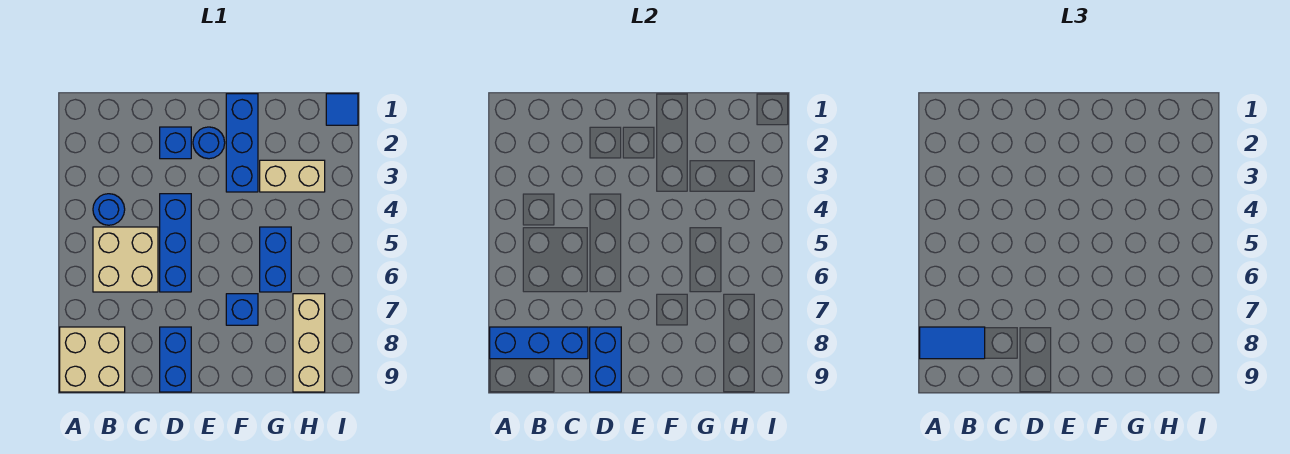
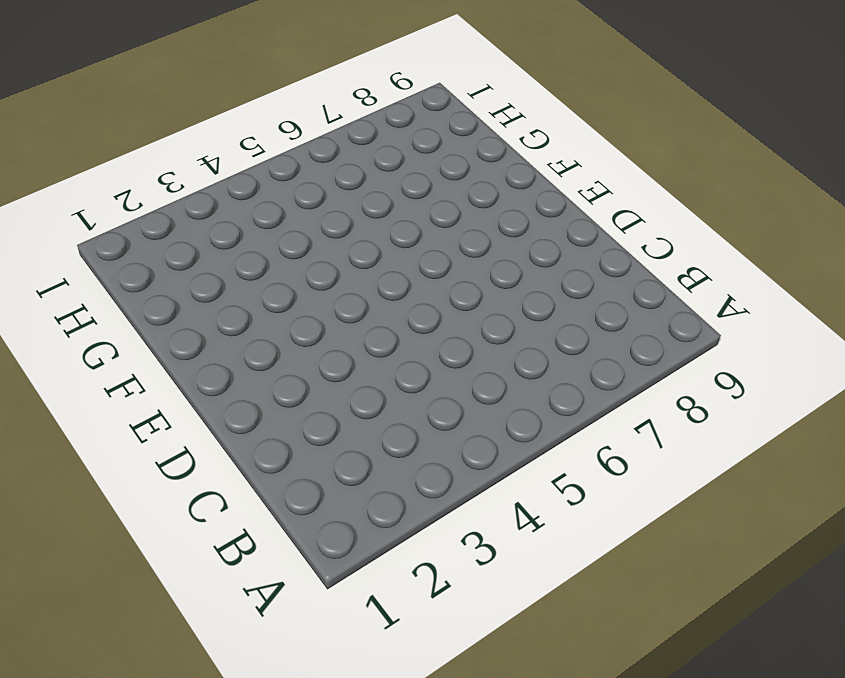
none -> tan 2x2 brick [60,327,125,392]
none -> blue 1x1 round brick [93,194,125,225]
none -> tan 2x2 brick [93,227,158,292]

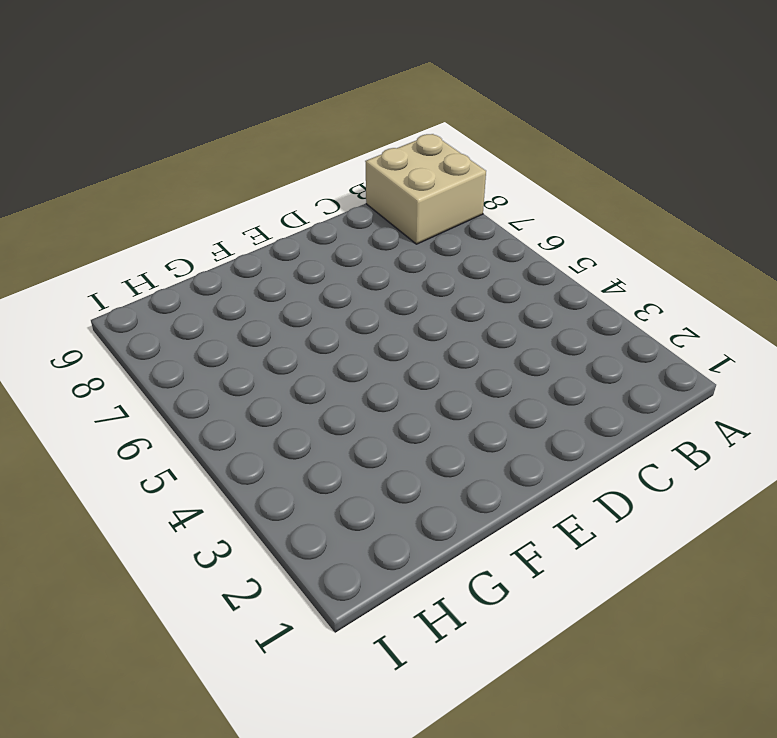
none -> blue 1x1 round brick [93,194,125,225]
none -> tan 2x2 brick [93,227,158,292]
none -> blue 1x1 brick [160,127,191,159]

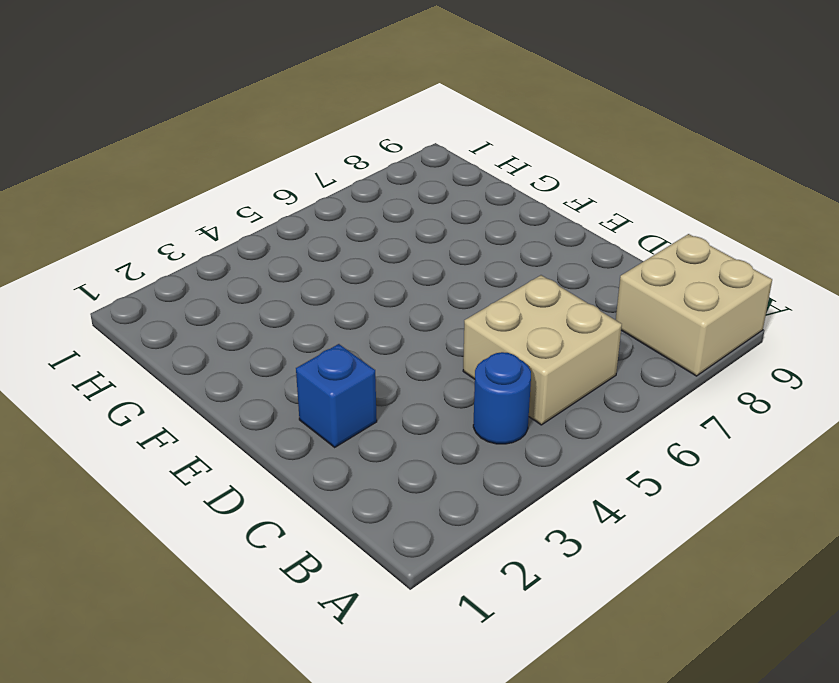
none -> blue 1x3 brick [160,194,191,292]
none -> blue 1x2 brick [160,327,191,392]
none -> blue 1x1 round brick [193,127,225,159]

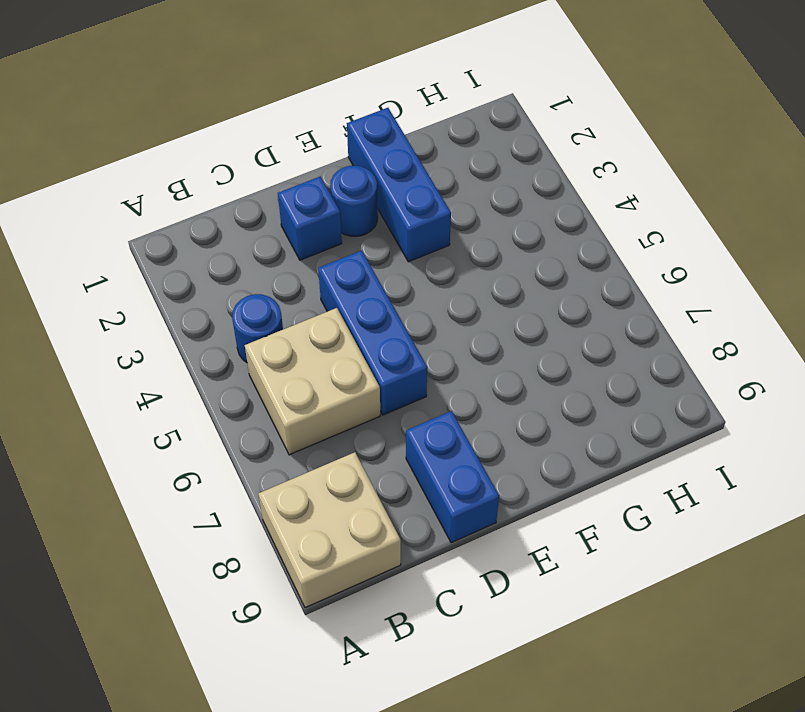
none -> blue 1x1 brick [226,294,258,325]
none -> tan 1x2 brick [260,160,325,192]
none -> blue 1x2 brick [260,227,291,292]

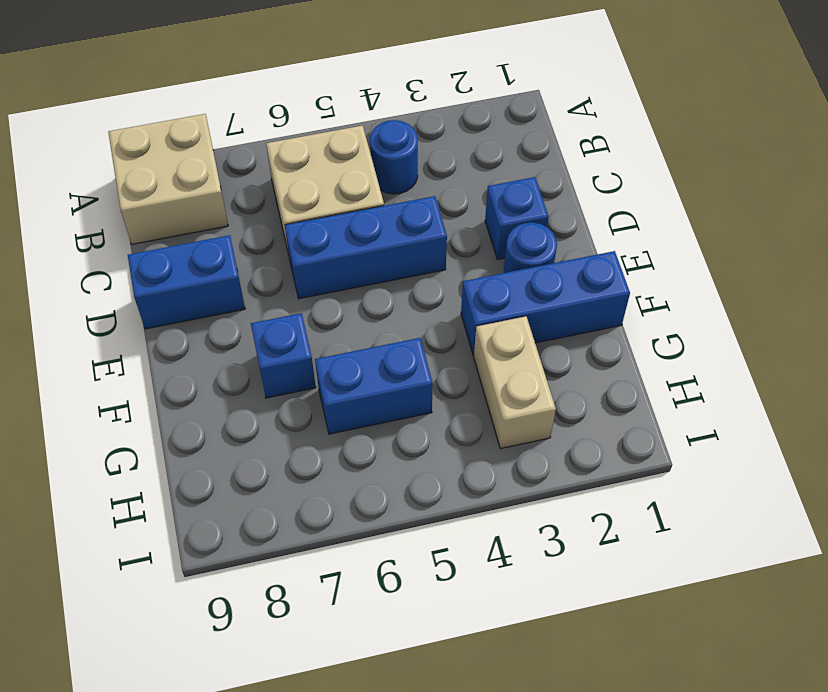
none -> tan 1x3 brick [293,294,325,392]
none -> blue 1x1 tile [326,94,358,125]
none -> blue 1x3 brick [490,327,588,359]

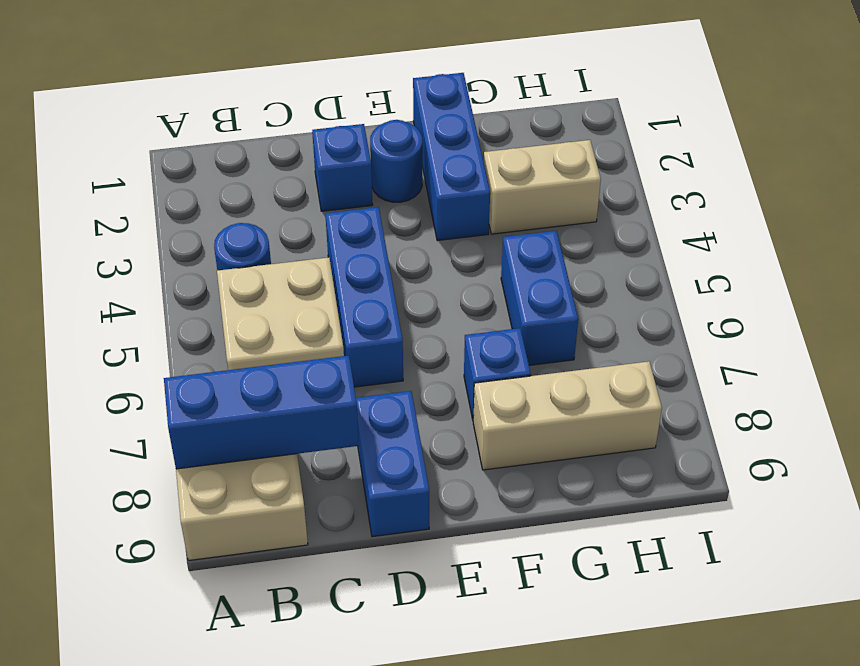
tan 1x3 brick [473,361,662,470] -> tan 1x3 brick turned to [293,294,325,392]
none -> blue 1x1 tile [326,94,358,125]
none -> blue 1x2 brick [590,327,621,392]
none -> blue 1x2 tile [920,327,985,359]

